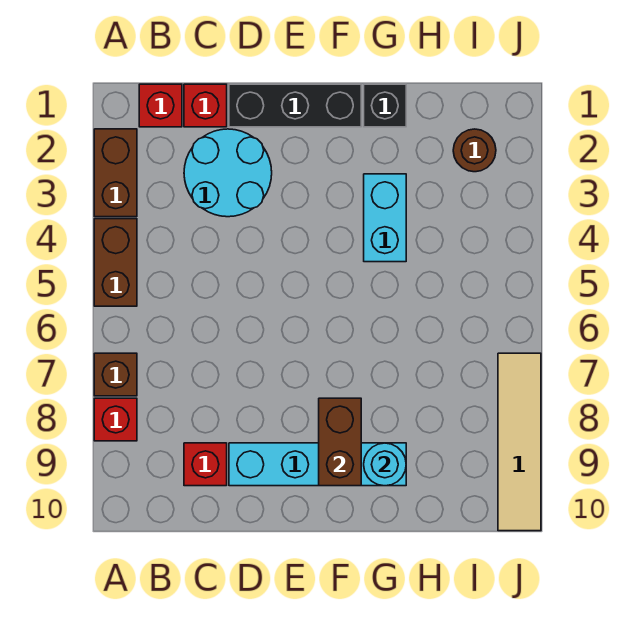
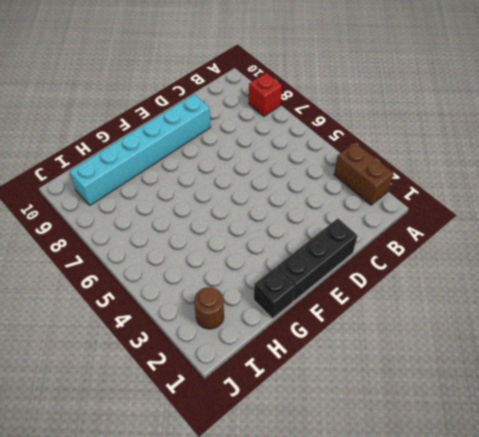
cyan 1x6 brick [69,94,211,205] -> cyan 1x4 brick [229,443,406,486]
none -> brown 1x2 brick [94,219,137,306]
none -> brown 1x1 brick [94,353,137,396]
none -> red 1x1 brick [139,84,182,127]

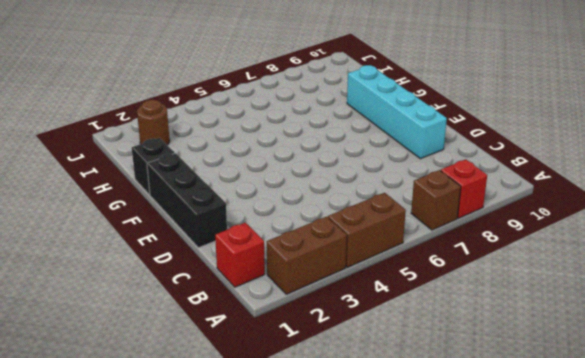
none -> red 1x1 brick [184,84,227,127]
none -> cyan 2x2 round brick [184,129,272,217]
none -> red 1x1 brick [184,443,227,486]

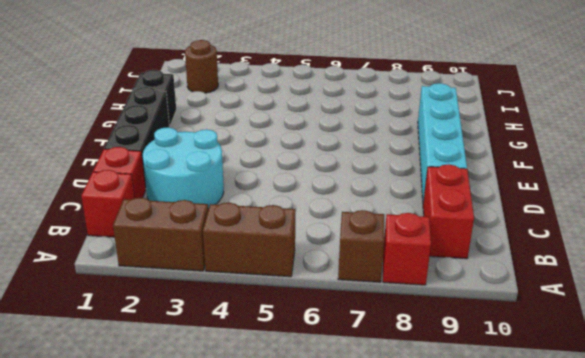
red 1x2 brick [423,164,474,259] -> red 1x1 brick [184,443,227,486]
none -> cyan 1x2 brick [364,174,406,262]
none -> tan 1x4 tile [498,353,541,531]
none -> brown 1x2 brick [319,398,361,486]

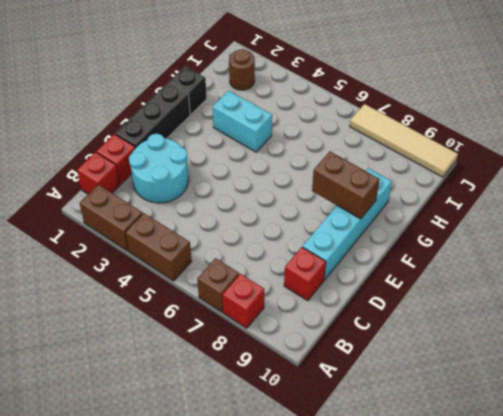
none -> cyan 1x1 round brick [364,443,406,486]

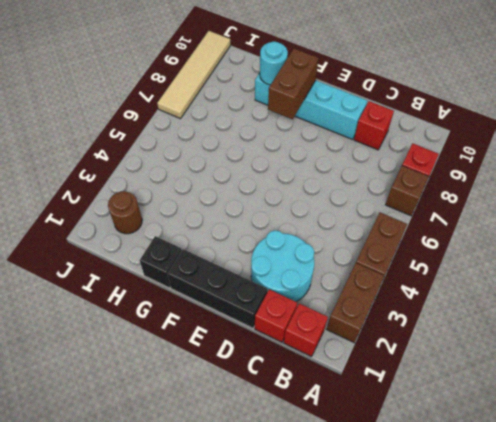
none -> cyan 1x2 brick [364,174,406,262]

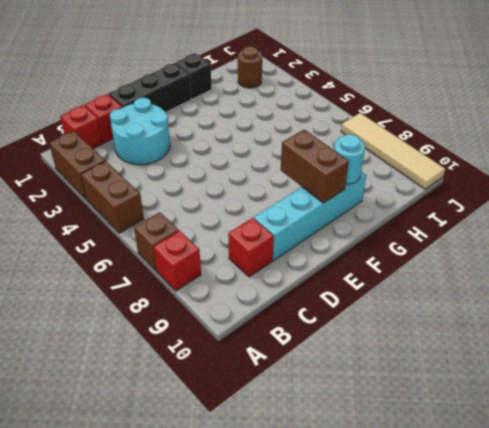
none -> cyan 1x2 brick [364,174,406,262]

